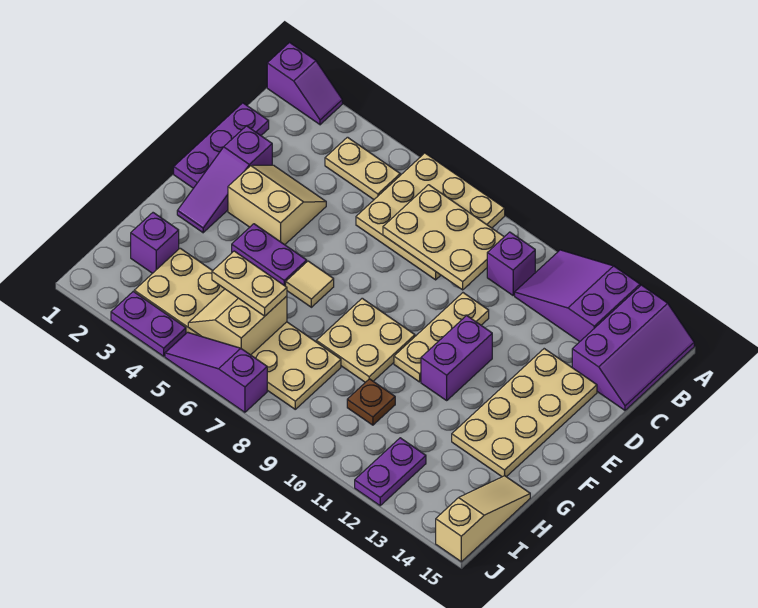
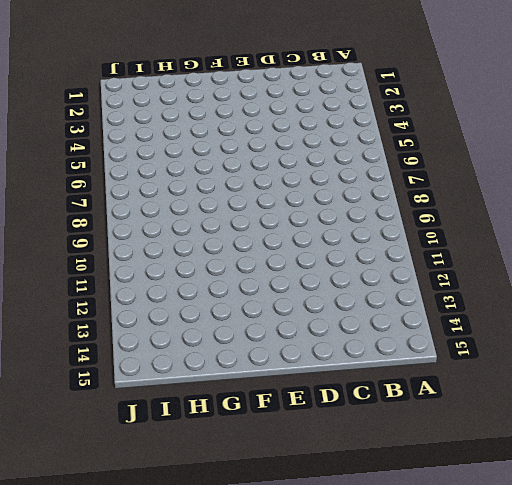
none -> purple 1x2 slope [267,42,342,125]
none -> tan 3x3 plate [356,153,505,280]
none -> purple 2x3 slope [515,250,640,342]

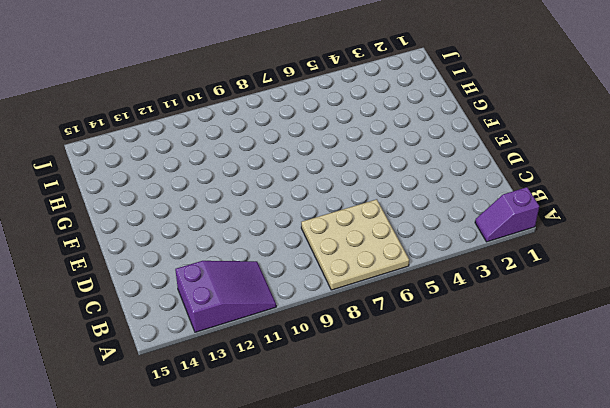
none -> purple 2x3 slope [572,285,694,410]
none -> tan 1x2 plate [325,137,400,199]
none -> purple 1x1 brick [487,232,535,295]

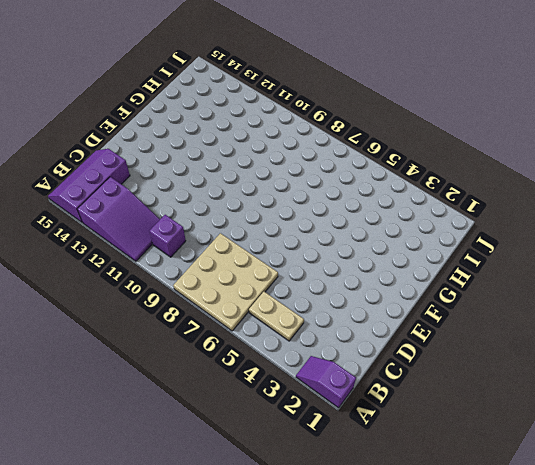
none -> purple 1x3 plate [174,103,269,188]
none -> purple 1x3 slope [177,126,272,233]
none -> tan 2x2 slope [228,165,326,245]

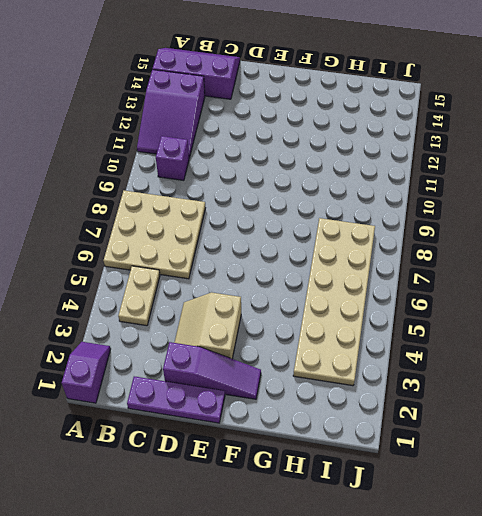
none -> tan 1x3 plate [394,293,489,382]
none -> tan 2x4 plate [452,349,597,477]
none -> purple 1x2 brick [421,316,492,400]

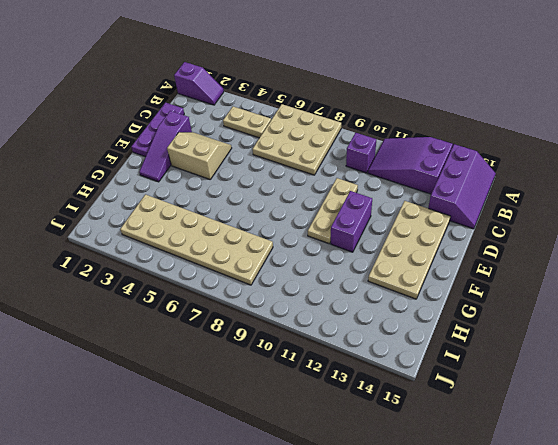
none -> purple 1x2 plate [232,224,307,286]
none -> tan 1x1 tile [286,261,334,307]
none -> tan 2x2 plate [316,298,415,382]

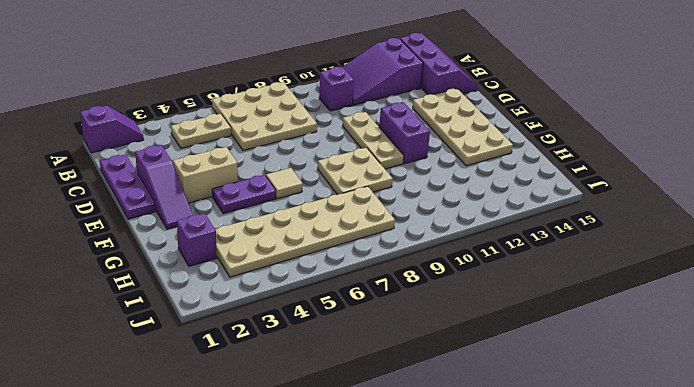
none -> brown 1x1 plate [347,379,395,425]
none -> tan 1x3 slope [436,476,530,562]
none -> purple 1x2 plate [355,438,426,506]

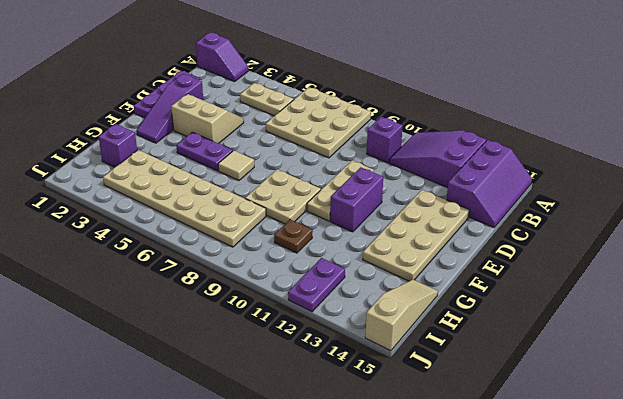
none -> purple 1x2 plate [111,291,186,356]
none -> purple 1x3 slope [165,332,267,412]
none -> tan 2x3 plate [383,185,504,290]

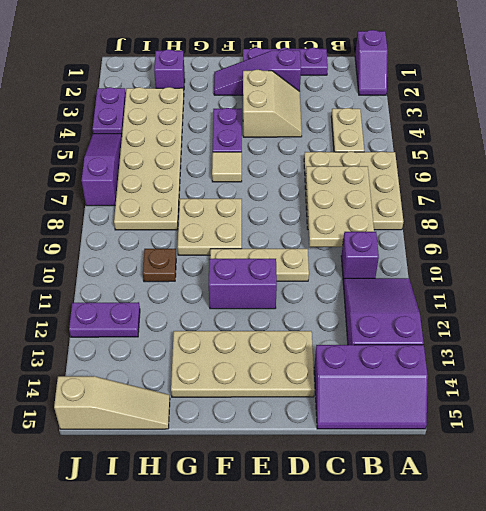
none -> tan 2x2 slope [188,289,287,355]
none -> tan 1x2 plate [212,251,287,316]

